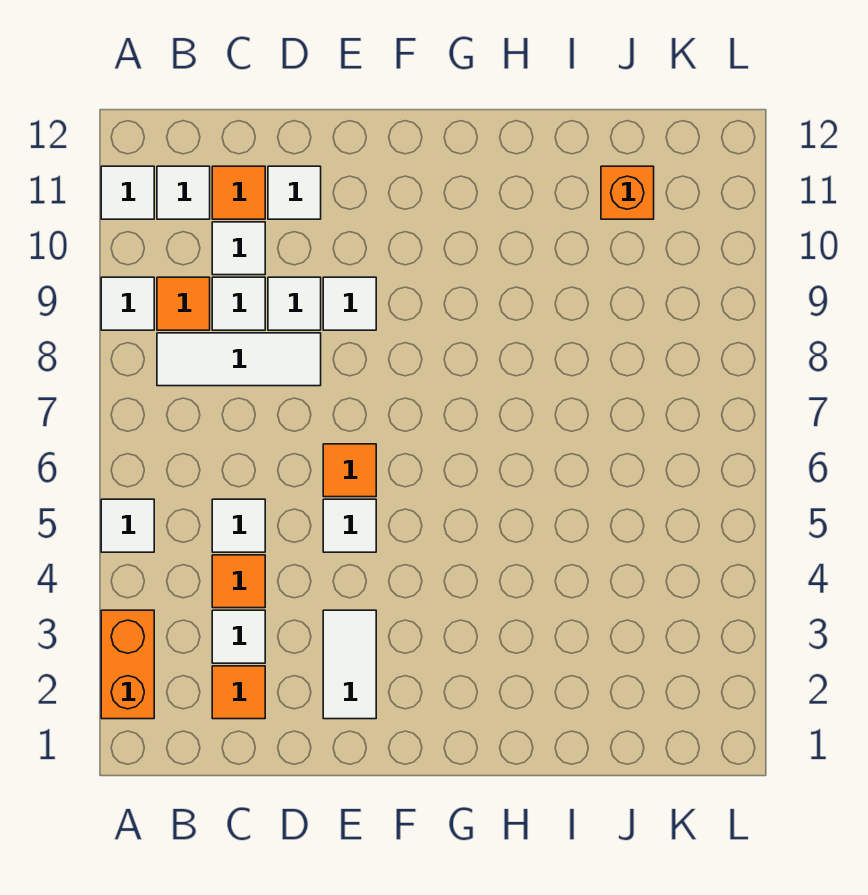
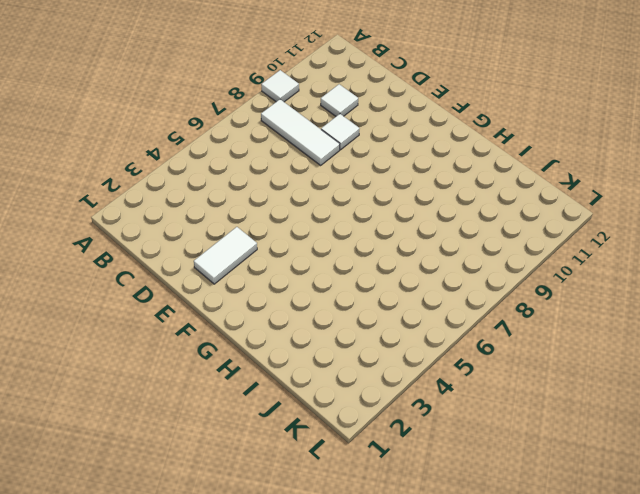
none -> orange 1x2 brick [101,610,154,719]
none -> white 1x1 tile [101,499,154,552]
none -> white 1x1 tile [101,166,154,219]

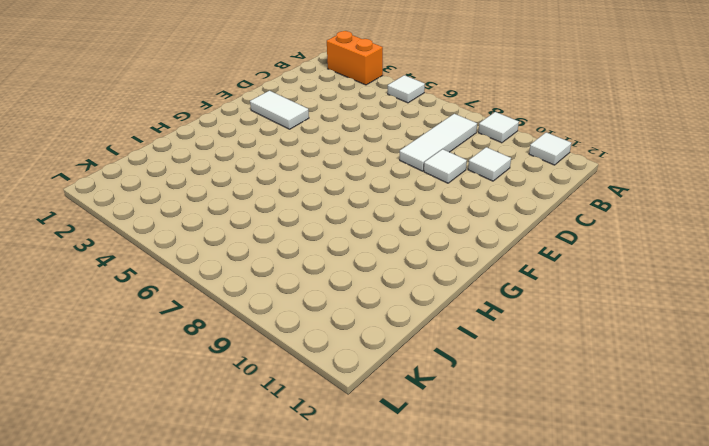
none -> orange 1x1 tile [157,277,210,330]
none -> white 1x1 tile [157,166,210,219]
none -> orange 1x1 tile [212,666,265,719]

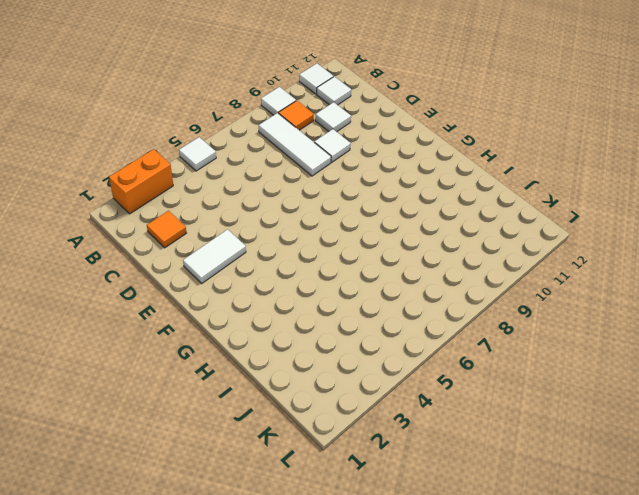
none -> white 1x1 tile [212,610,265,663]
none -> orange 1x1 tile [212,555,265,608]
none -> white 1x1 tile [212,499,265,552]

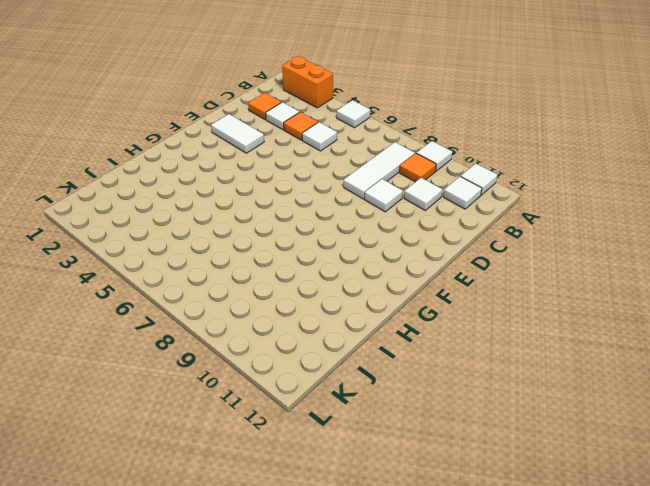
none -> white 1x1 tile [212,277,265,330]
none -> orange 1x1 tile [212,166,265,219]
none -> white 1x1 tile [268,166,321,219]

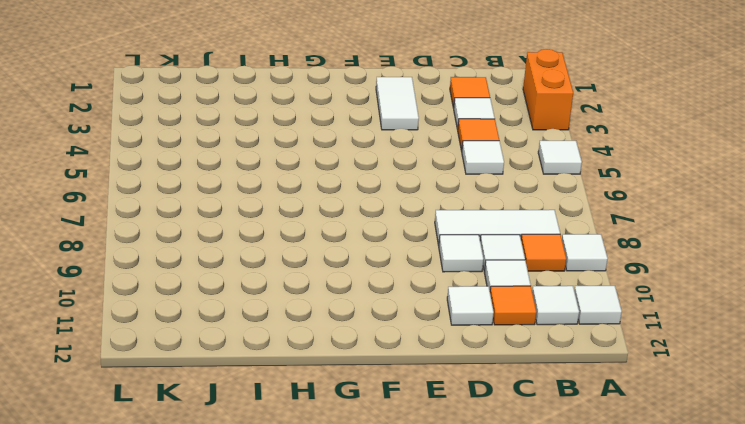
none -> white 1x1 tile [323,499,376,552]
none -> orange 1x1 tile [323,444,376,497]
none -> white 1x1 tile [323,277,376,330]

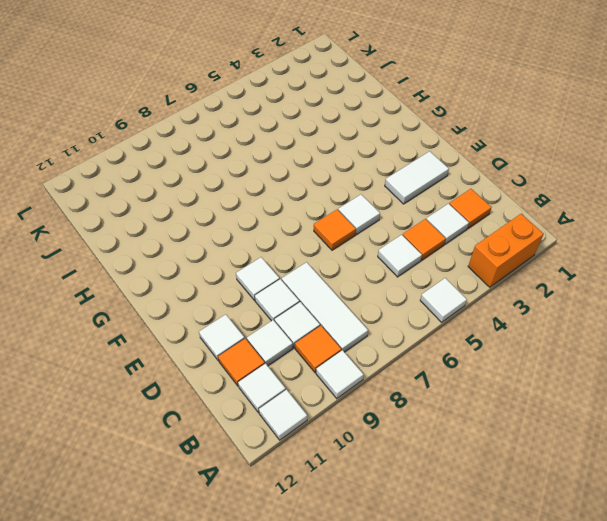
none -> orange 1x1 brick [601,166,654,219]

